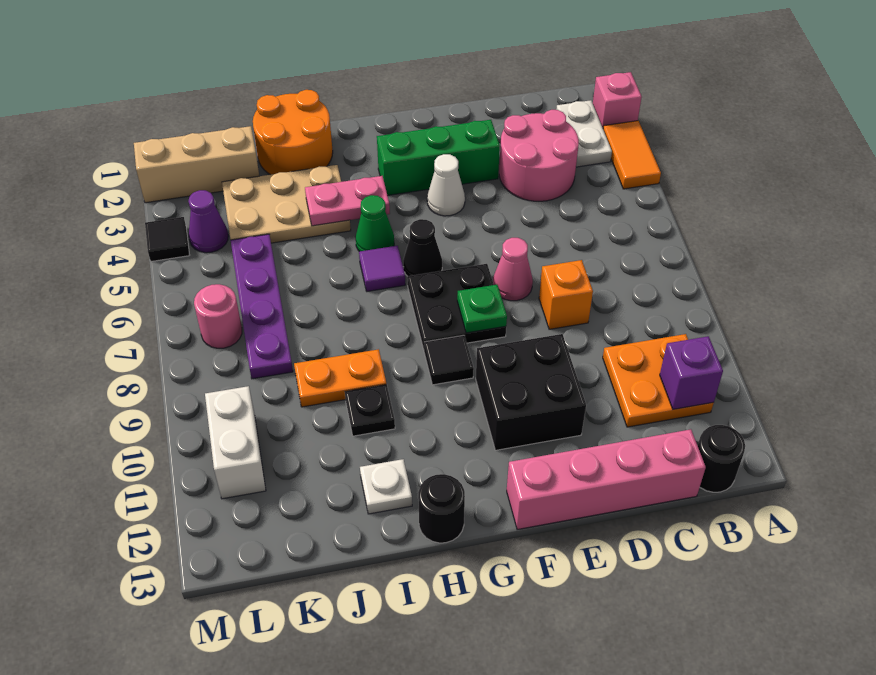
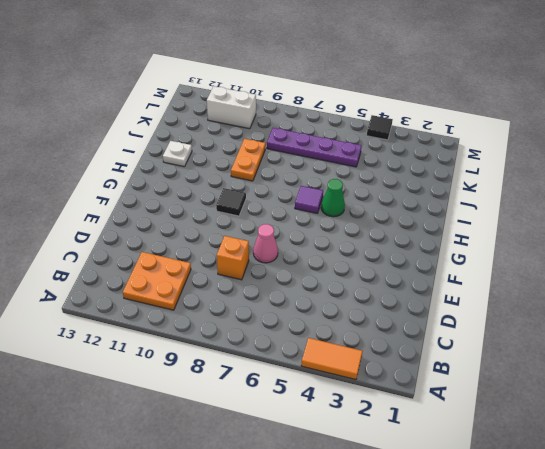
none -> pink 1x1 brick [593,72,642,127]
none -> white 1x2 plate [556,100,612,167]
none -> black 1x1 round brick [698,425,745,492]
none -> pink 2x2 round brick [499,110,579,201]

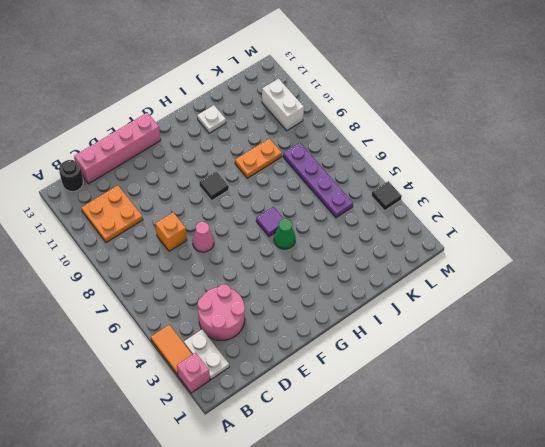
none -> green 1x3 brick [377,120,500,195]
none -> black 2x2 brick [476,334,586,450]
none -> white 1x1 cone [427,154,465,216]
none -> black 2x2 plate [407,264,506,349]

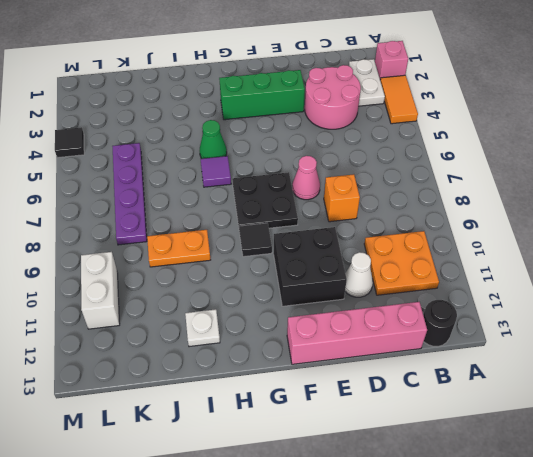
white 1x1 cone [345,252,373,297] -> white 1x1 cone moved to [427,154,465,216]
none -> black 1x1 cone [403,219,442,276]
none -> black 1x1 round brick [418,474,465,543]
none -> orange 2x2 round brick [253,90,333,175]
none -> tan 2x3 plate [222,165,351,243]

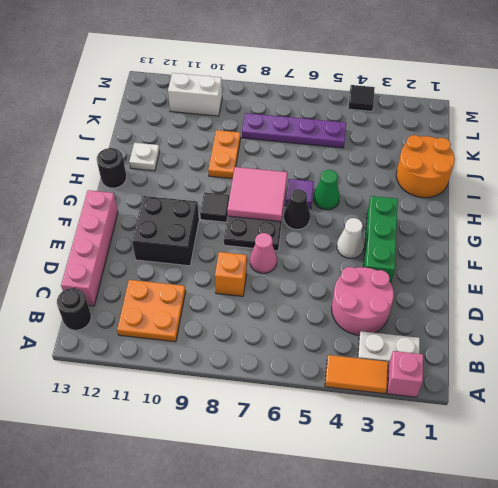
pink 2x2 tile [227,167,287,222] -> none
none -> tan 2x3 plate [222,165,351,243]
none -> black 1x1 plate [345,384,395,436]
none -> tan 1x3 brick [134,126,259,203]
none -> purple 1x1 cone [188,190,228,253]

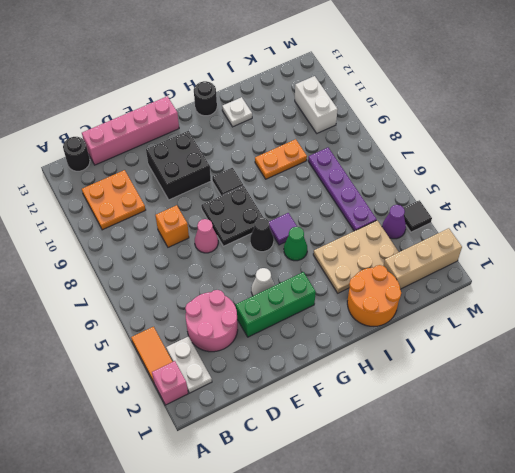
none -> black 1x1 plate [345,384,395,436]
none -> pink 1x1 round brick [194,284,242,348]
none -> purple 1x1 brick [660,336,723,409]
none -> green 1x1 plate [457,285,507,333]

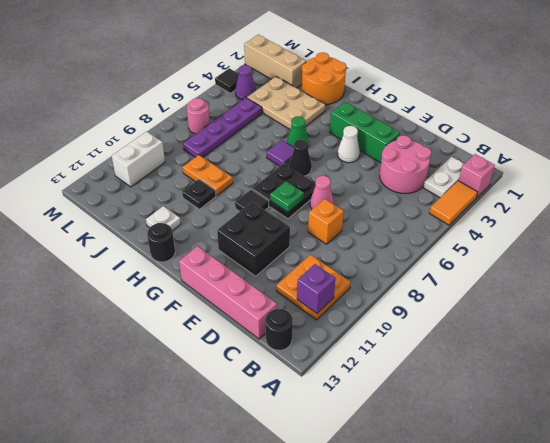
none -> pink 1x2 plate [305,176,390,226]

